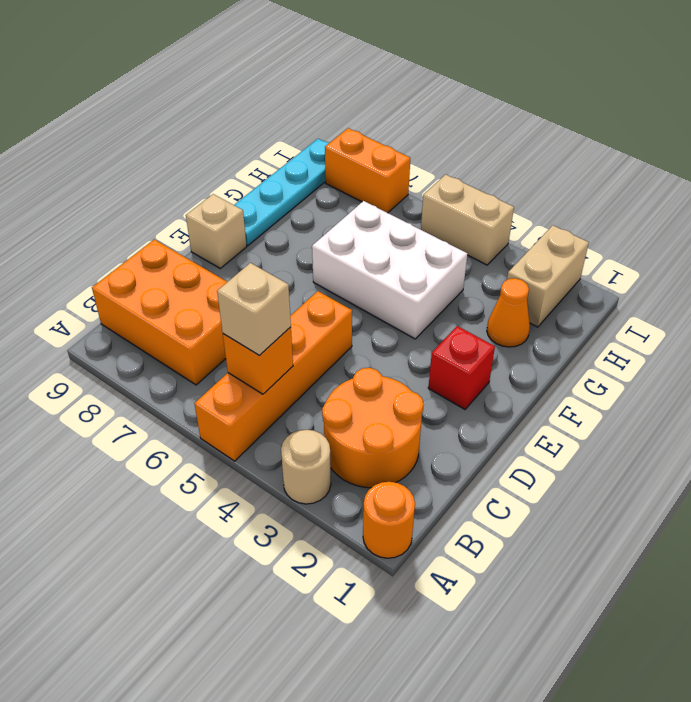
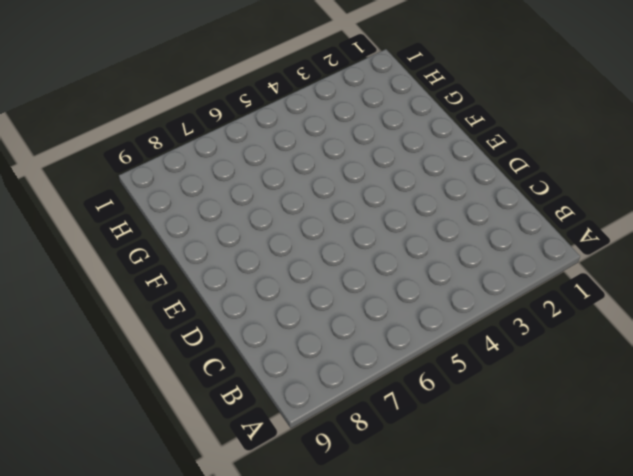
none -> orange 1x1 round brick [363,482,415,558]
none -> tan 1x1 round brick [281,430,331,504]
none -> orange 1x4 brick [194,291,352,461]

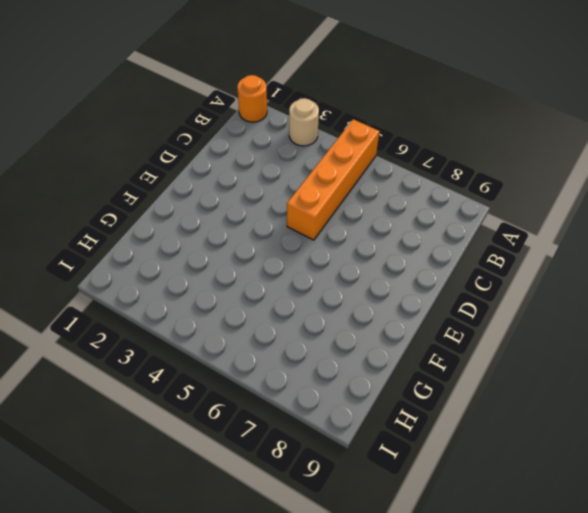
none -> orange 2x2 round brick [322,368,424,488]
none -> orange 2x3 brick [92,239,227,385]
none -> red 1x1 brick [428,326,495,409]

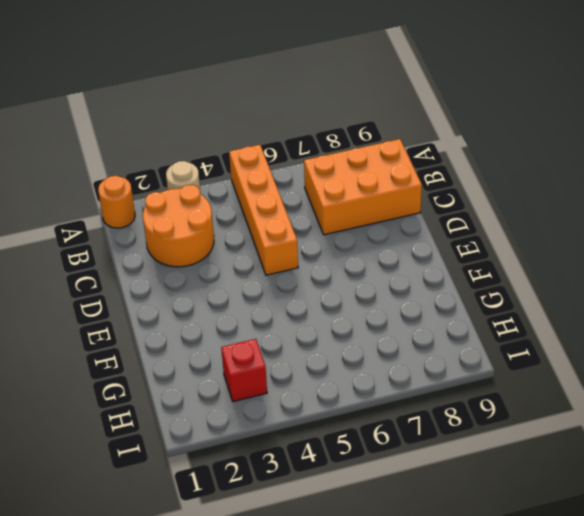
red 1x1 brick [221,339,267,402] -> red 1x1 brick moved to [428,326,495,409]
none -> tan 1x1 brick [186,194,247,268]
none -> white 2x3 brick [312,201,467,339]
none -> cyan 1x4 plate [234,139,329,246]

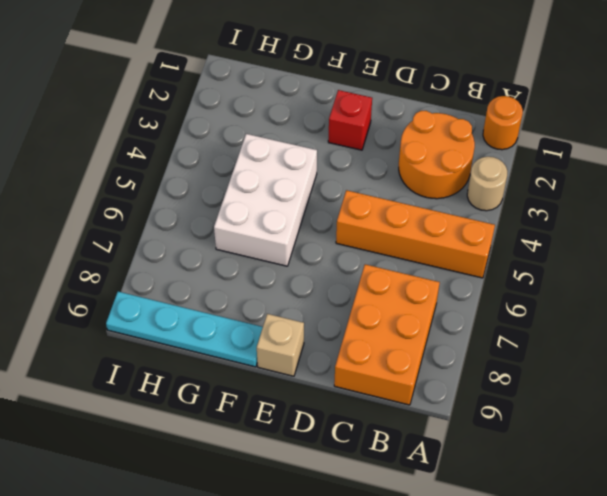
none -> orange 1x1 cone [487,278,530,347]
none -> tan 1x2 brick [507,225,589,327]
none -> tan 1x2 brick [421,174,514,265]

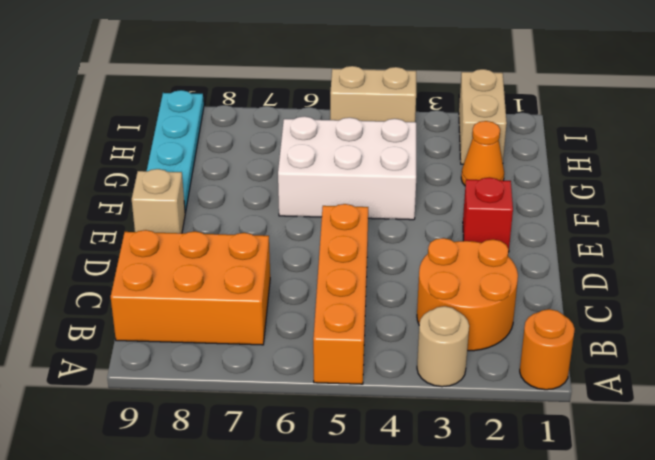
none -> orange 1x2 brick [325,128,410,213]
none -> orange 1x1 brick [223,327,293,394]
none -> tan 1x1 brick [217,263,291,356]

